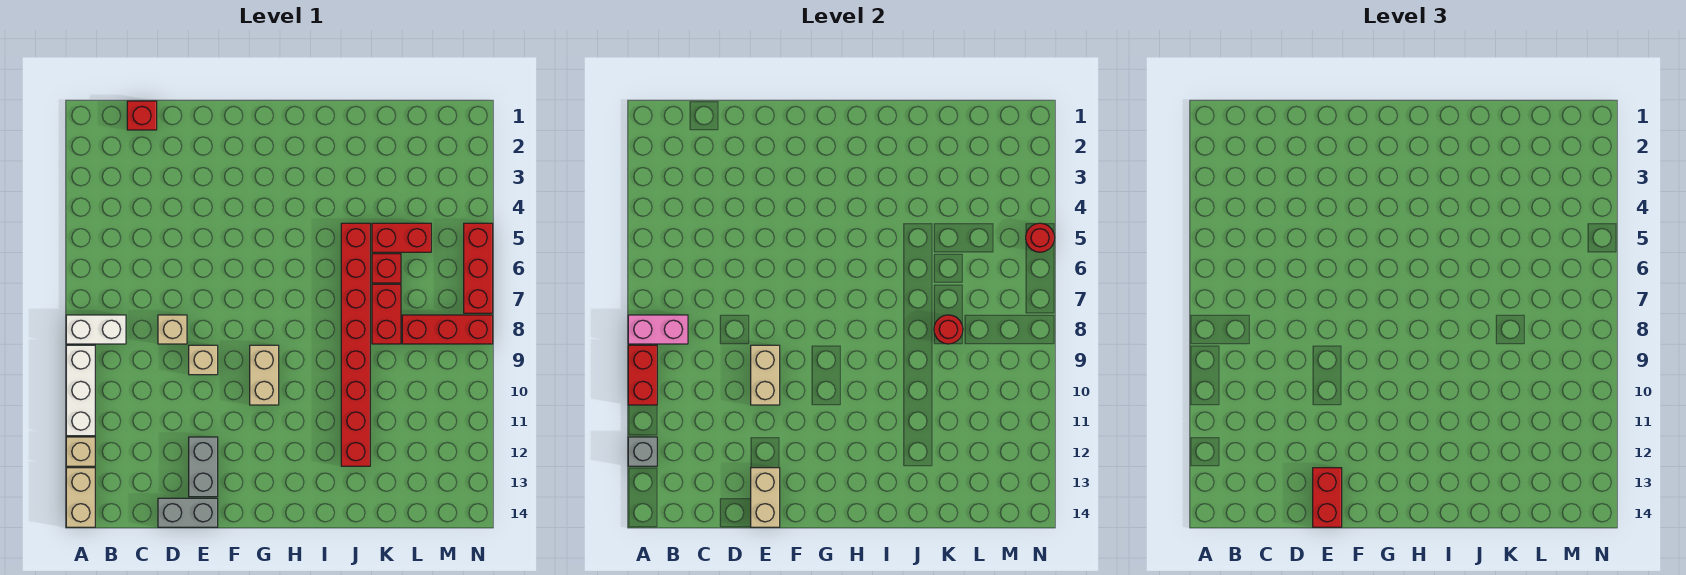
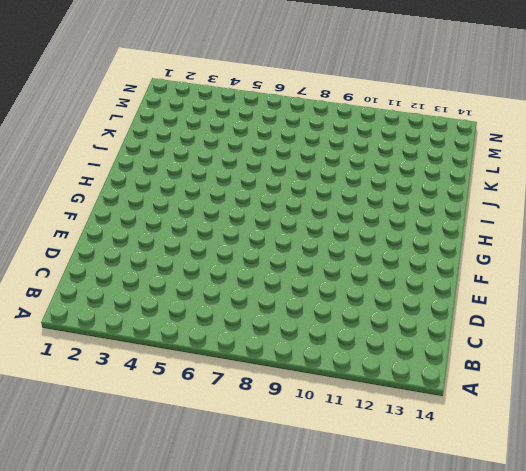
none -> white 1x2 brick [66,315,126,344]
none -> white 1x3 brick [66,345,95,436]
none -> tan 1x1 brick [66,437,95,466]

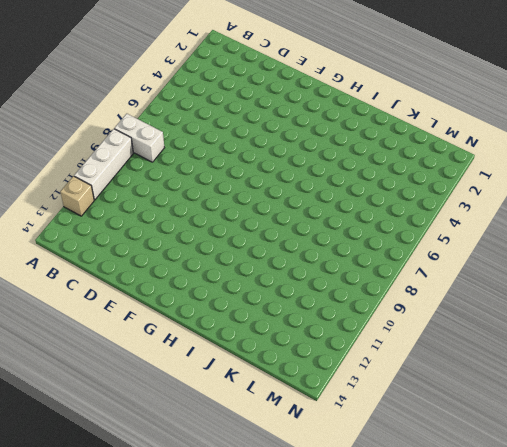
none -> tan 1x2 brick [66,468,95,527]
none -> red 1x1 brick [127,101,157,130]
none -> tan 1x1 brick [158,315,187,344]

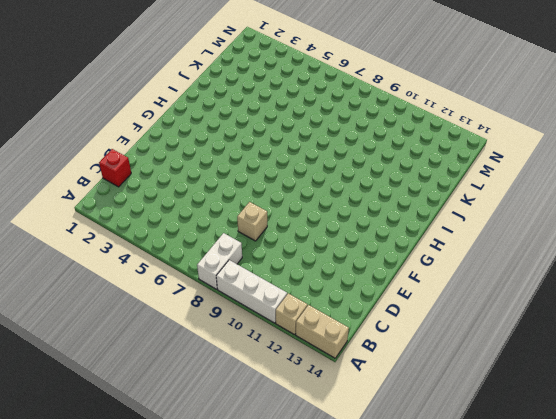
none -> grey 1x2 brick [158,498,218,527]
none -> tan 1x1 brick [189,345,218,375]
none -> grey 1x2 brick [189,437,218,497]

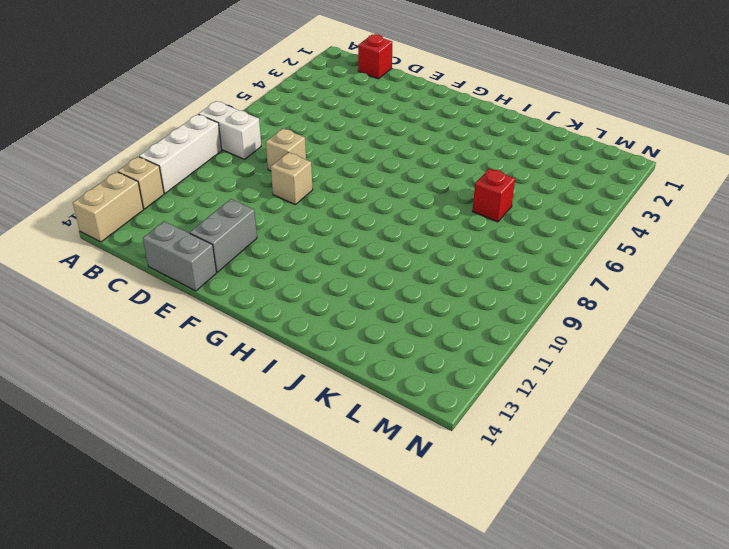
none -> tan 1x2 brick [250,345,279,405]
none -> red 1x8 brick [341,223,370,466]
none -> red 1x2 brick [372,223,431,252]

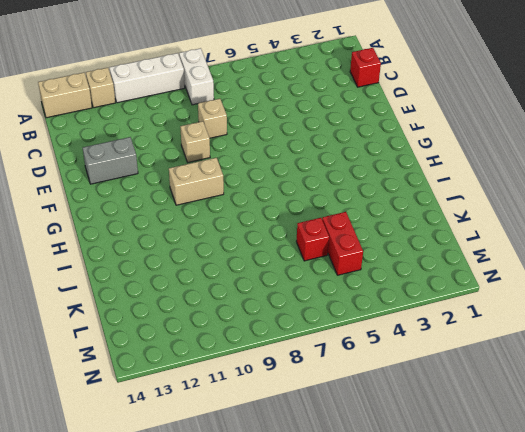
none -> grey 1x2 brick [158,498,218,527]
none -> red 1x8 brick [341,223,370,466]
none -> red 1x2 brick [372,284,401,344]

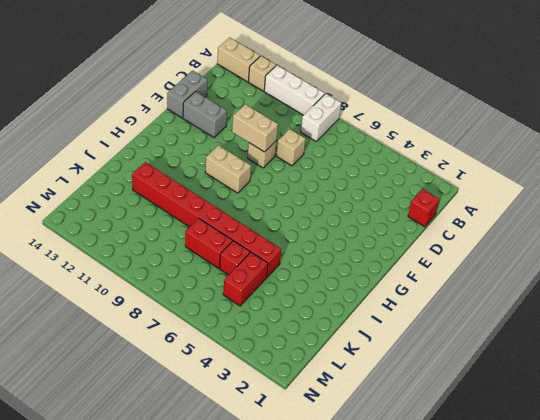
none -> red 1x3 brick [402,315,493,344]
none -> red 1x3 brick [464,223,493,313]
none -> pink 1x2 brick [628,315,688,344]

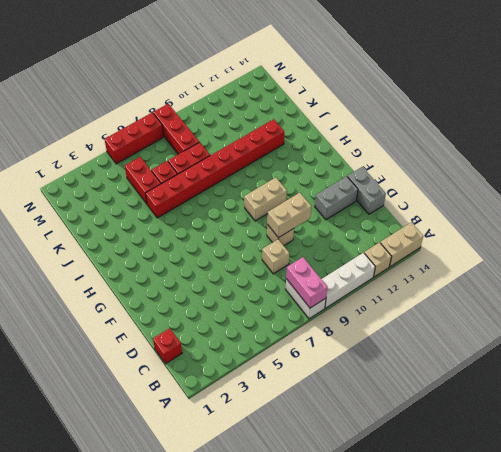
none -> red 1x2 brick [628,345,657,405]
none -> grey 1x1 brick [628,437,657,466]
none -> tan 1x2 brick [751,468,780,527]

